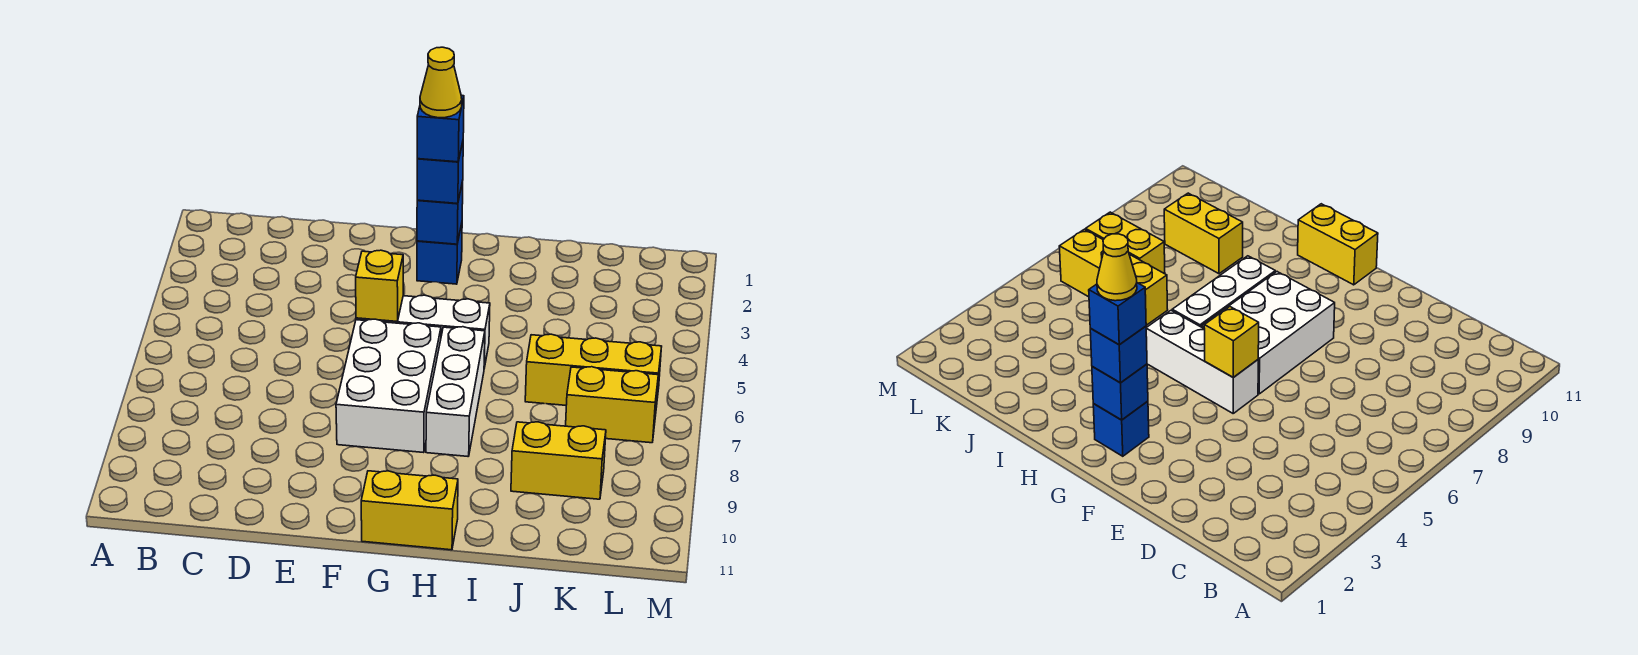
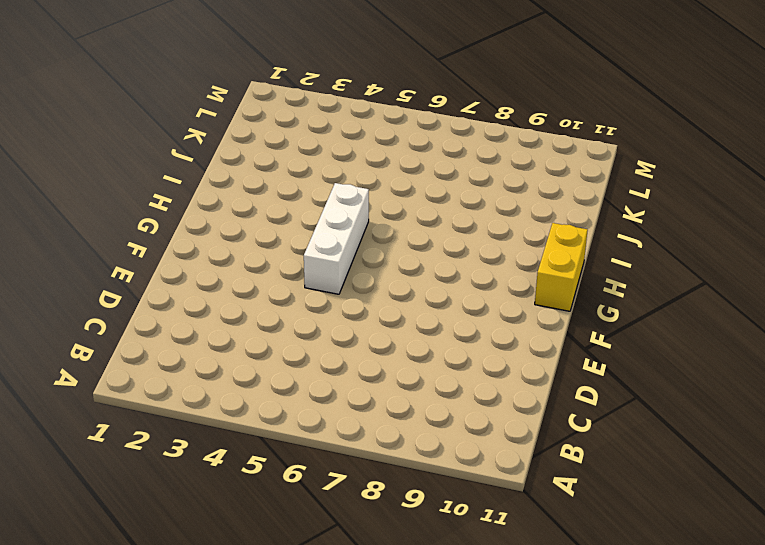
none -> white 2x3 brick [336,319,441,453]
none -> blue 1x1 brick [417,224,462,284]
none -> white 1x3 brick [426,327,485,456]

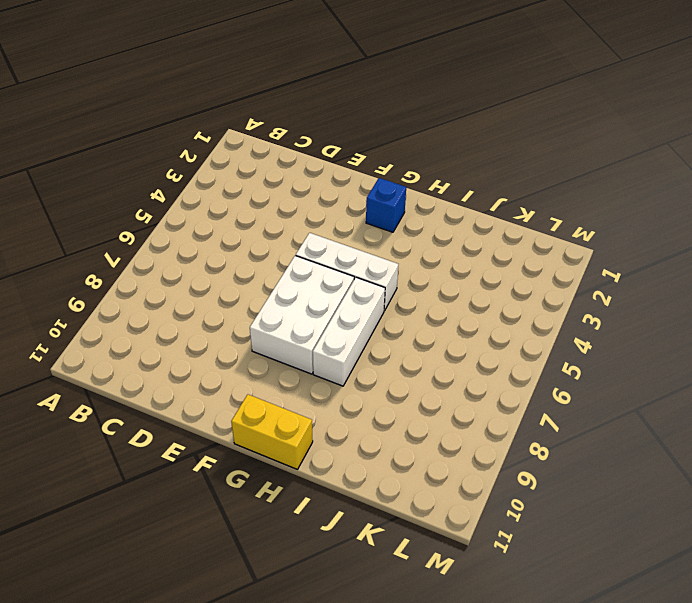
none -> yellow 1x3 brick [525,334,662,407]
none -> yellow 1x2 brick [511,422,606,499]
none -> yellow 1x2 brick [566,367,658,443]

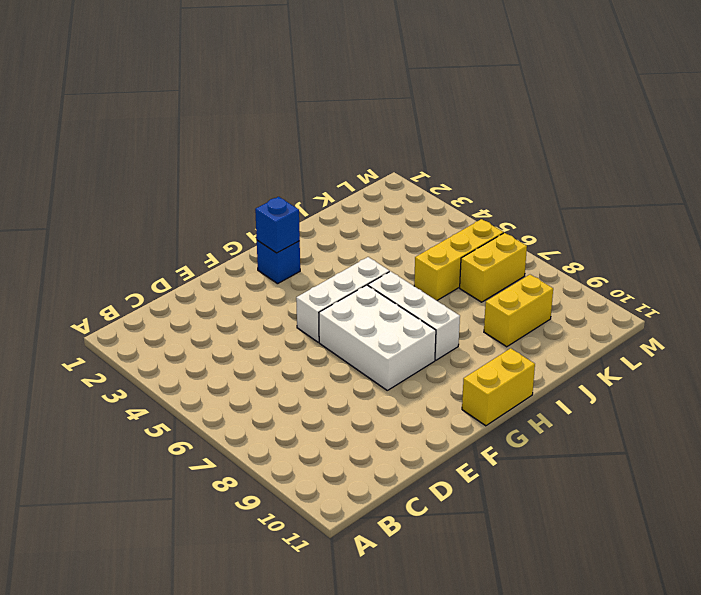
none -> yellow 1x1 brick [356,250,404,321]
none -> blue 1x1 brick [417,142,463,204]
none -> blue 1x1 brick [417,95,464,162]

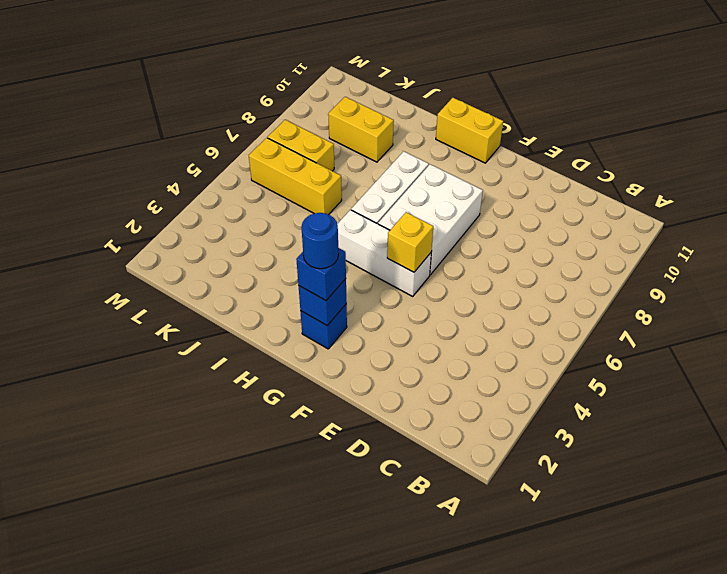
blue 1x1 round brick [301,213,339,269] -> blue 1x1 brick [417,95,464,162]
none -> yellow 1x1 cone [420,47,462,118]

